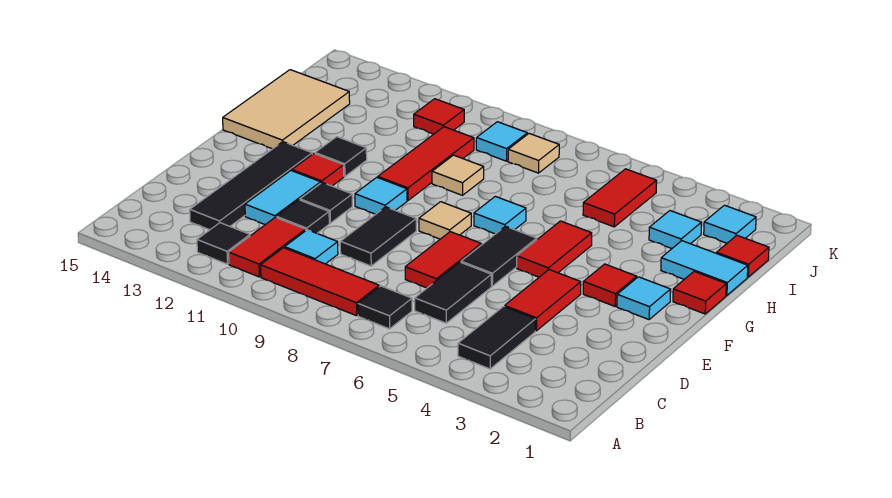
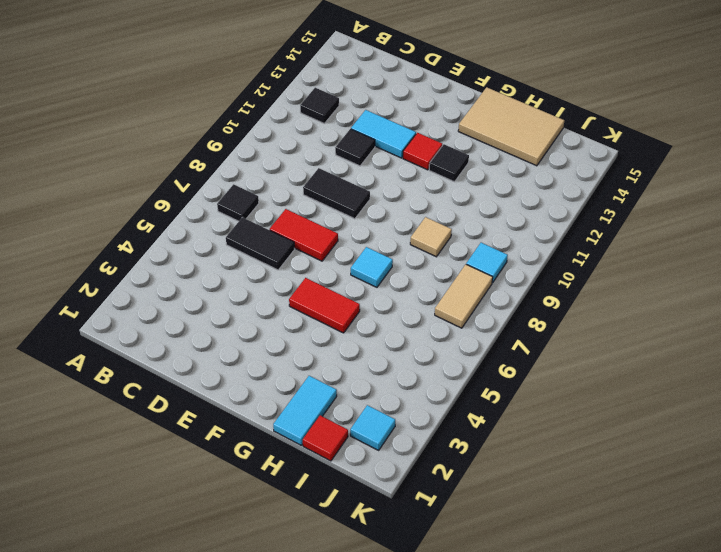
tan 1x2 tile [435,265,493,328] -> tan 1x1 tile [508,134,559,173]
none -> black 1x2 tile [458,306,536,369]
none -> red 1x3 tile [261,248,379,316]
none -> red 1x2 tile [229,217,306,277]
none -> cyan 1x1 tile [285,230,338,264]

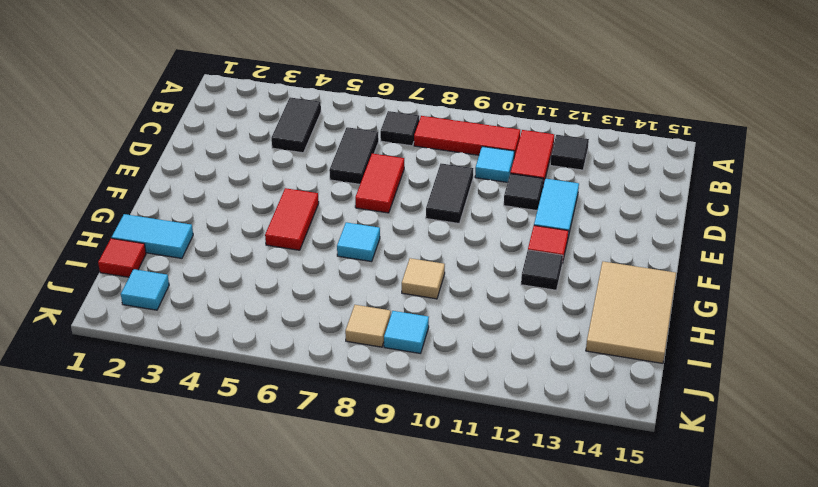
none -> black 1x4 tile [190,142,312,230]
none -> red 1x2 tile [505,270,581,331]
none -> black 1x2 tile [461,226,537,286]
none -> black 1x1 tile [300,183,352,223]

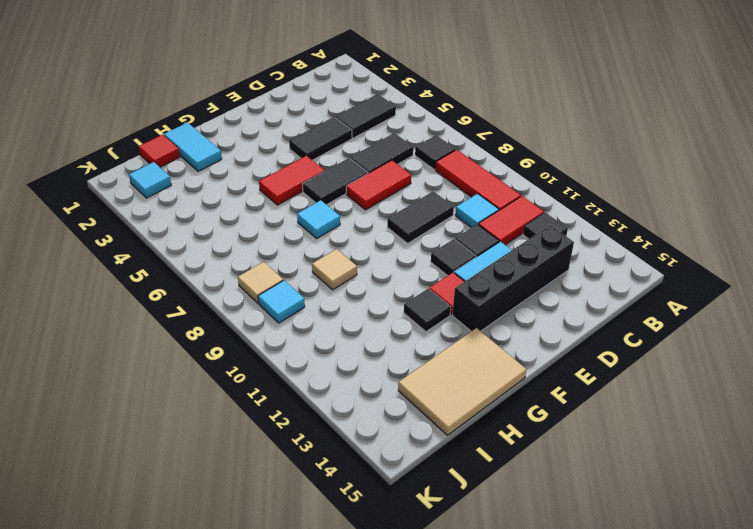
black 1x4 brick [452,225,574,331] -> black 1x4 tile [190,142,312,230]
black 1x2 tile [289,117,352,160] -> red 1x2 tile [505,270,581,331]
none -> cyan 1x1 tile [617,277,671,319]
none -> red 1x1 tile [583,264,637,306]
none -> tan 1x1 tile [419,202,471,239]
none -> cyan 1x1 tile [355,177,407,214]

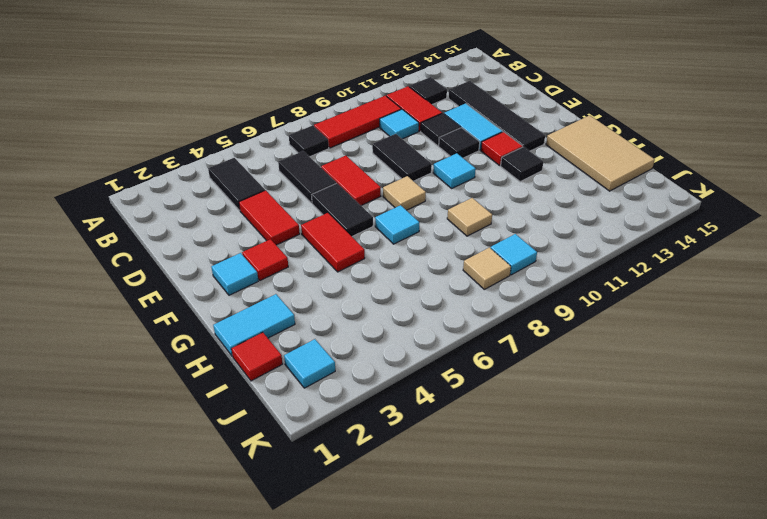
none -> red 1x1 tile [673,272,726,314]
none -> red 1x3 tile [378,127,474,200]
none -> cyan 1x1 tile [649,211,702,248]
none -> red 1x2 tile [583,169,657,227]

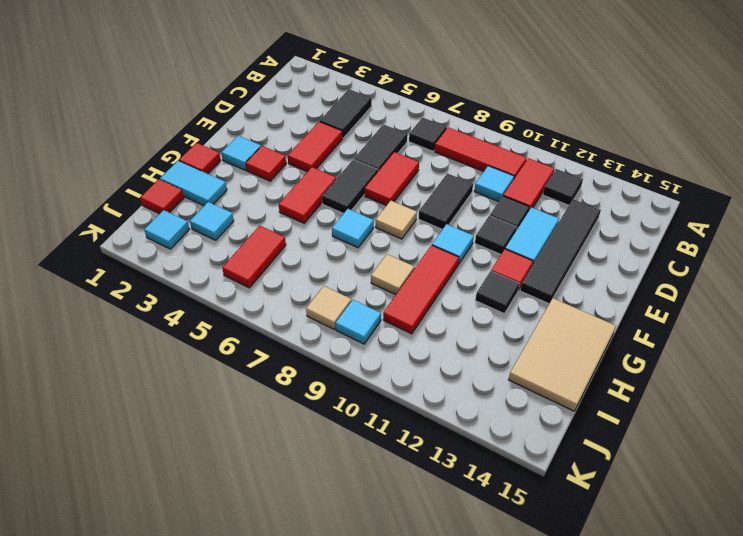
none -> red 1x1 tile [414,99,464,134]

